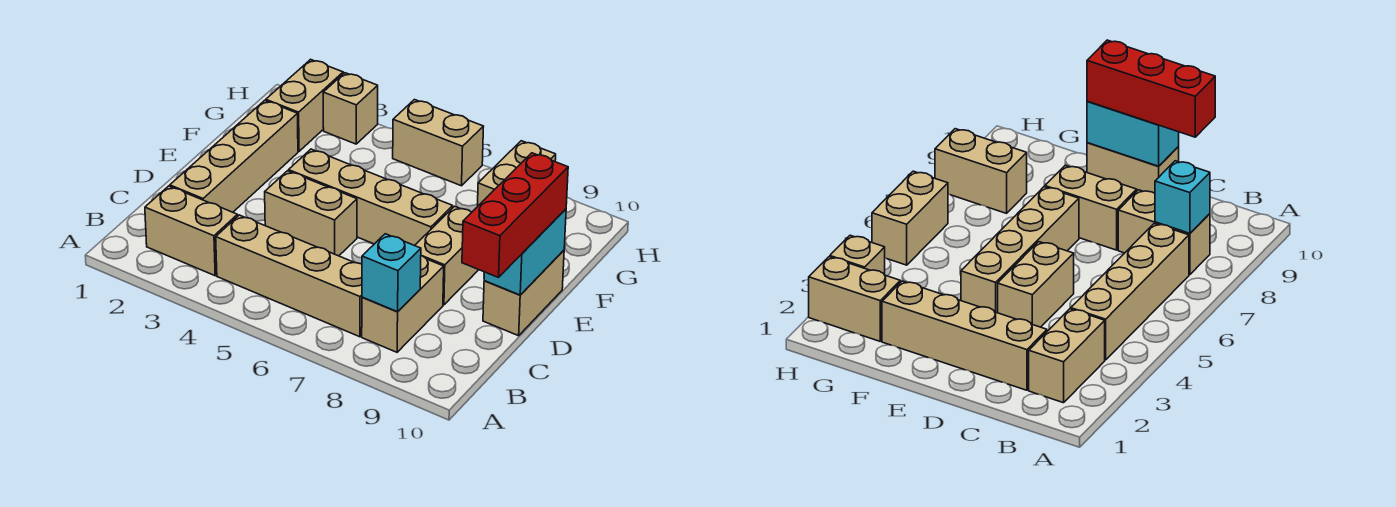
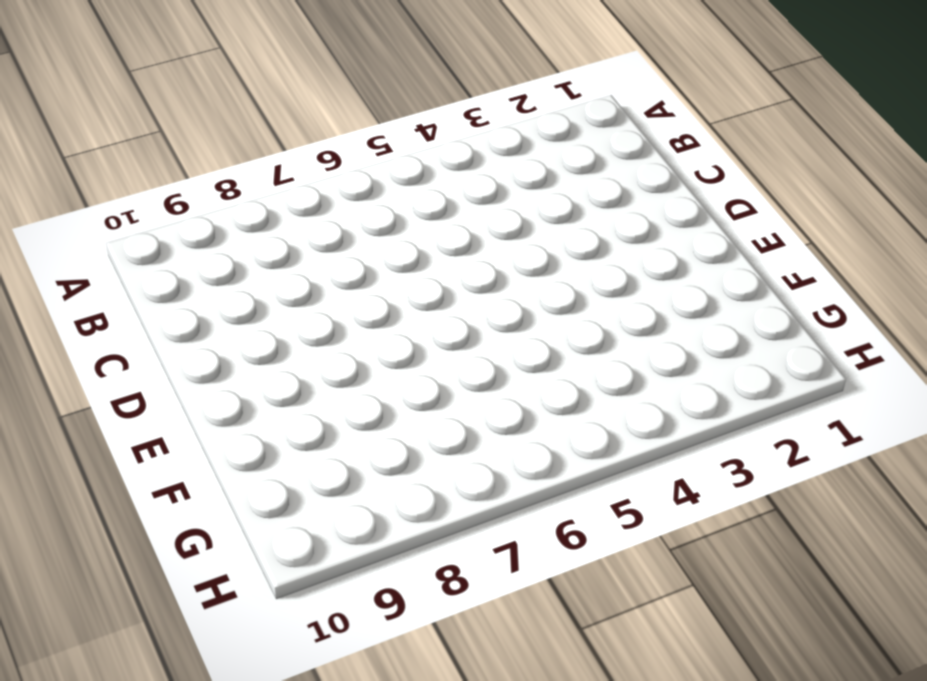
none -> tan 1x2 brick [145,186,238,276]
none -> tan 1x4 brick [216,215,362,337]
none -> tan 1x2 brick [362,256,444,352]

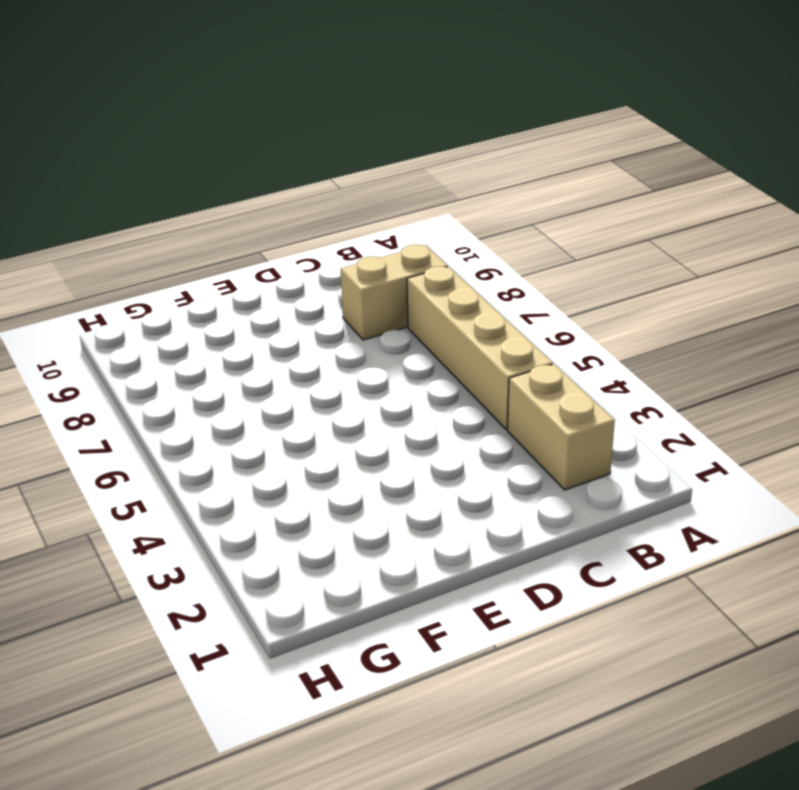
none -> tan 1x4 brick [170,100,298,212]
none -> tan 1x2 brick [265,171,357,256]
none -> tan 1x2 brick [415,206,478,305]

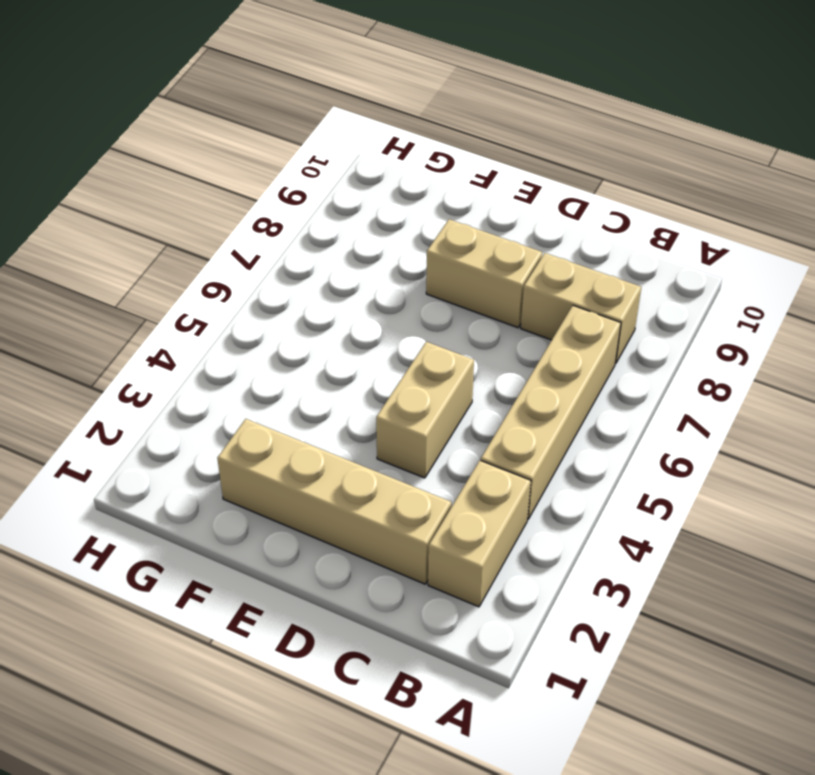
none -> tan 1x2 brick [483,250,564,336]
none -> tan 1x4 brick [289,149,453,246]
none -> tan 1x2 brick [266,59,343,151]

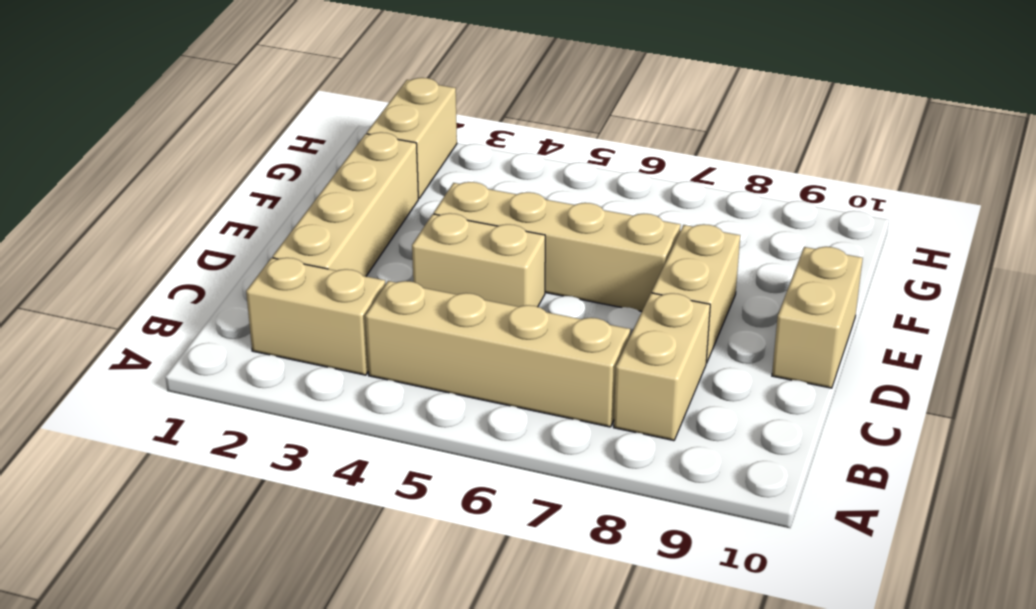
none -> tan 1x2 brick [478,141,556,206]
none -> tan 1x1 brick [323,73,378,144]
none -> tan 1x2 brick [393,100,484,186]

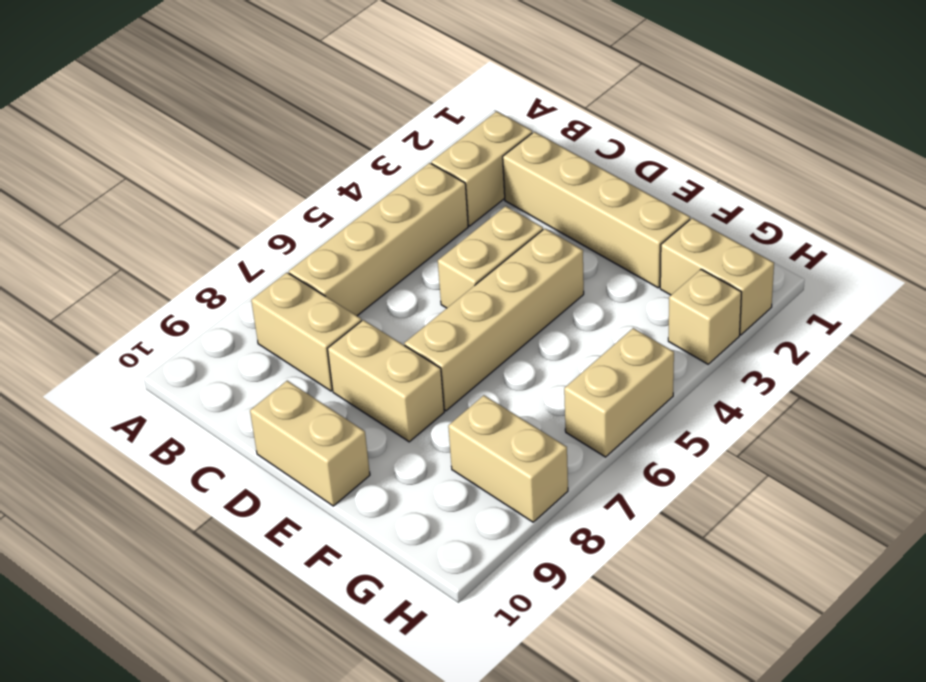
none -> cyan 1x1 brick [362,234,421,312]
none -> cyan 1x2 brick [484,209,566,295]
none -> red 1x3 brick [462,153,568,277]

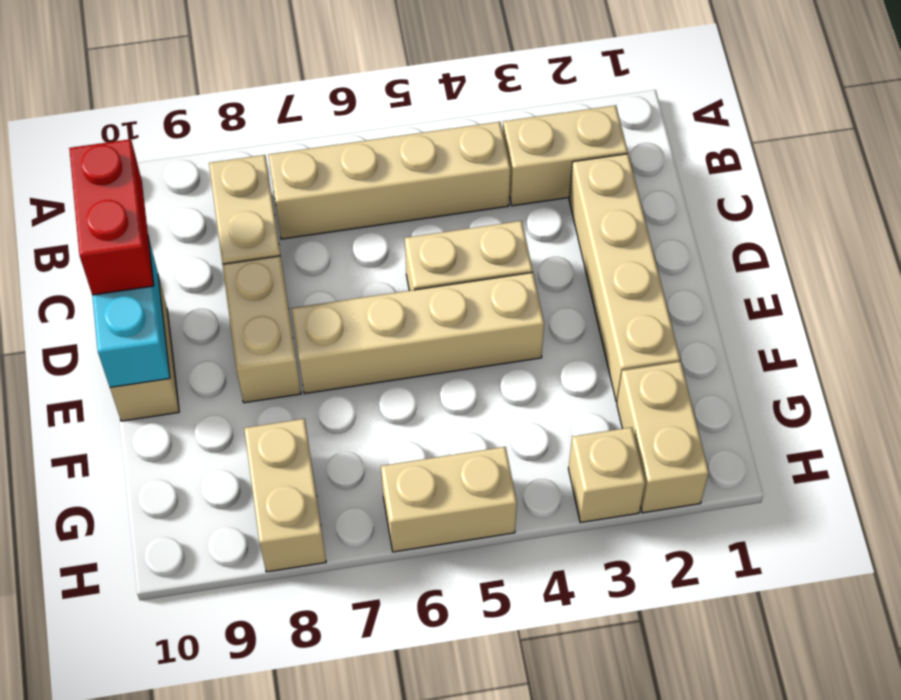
red 1x2 brick [69,139,154,295] -> red 1x3 brick [462,153,568,277]
none -> cyan 1x1 brick [362,234,421,312]

